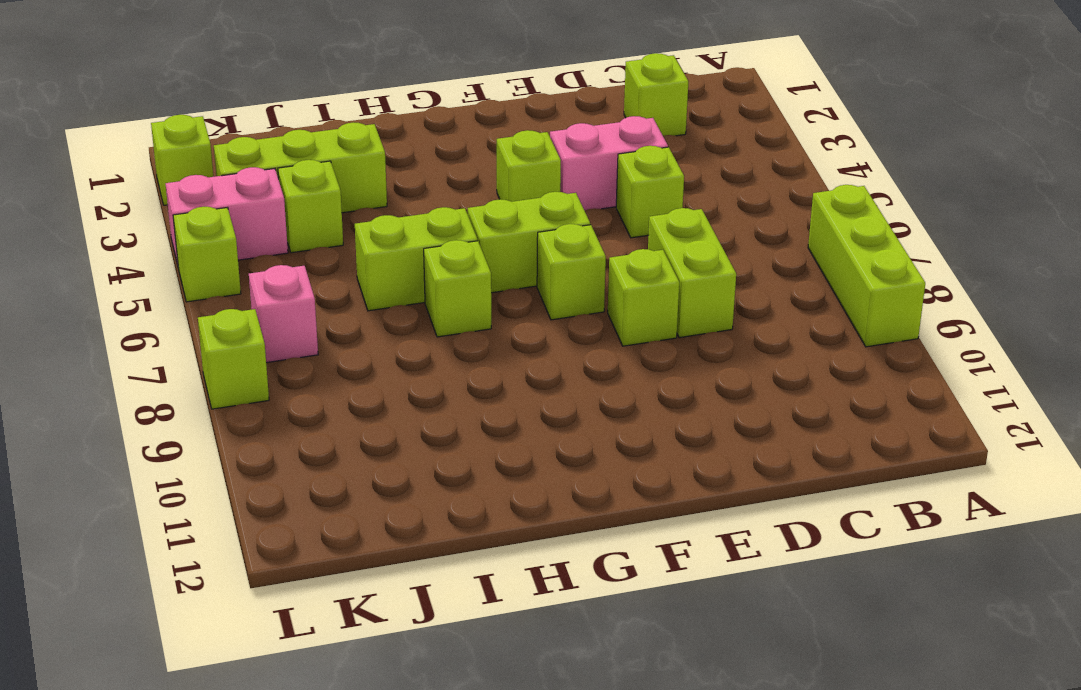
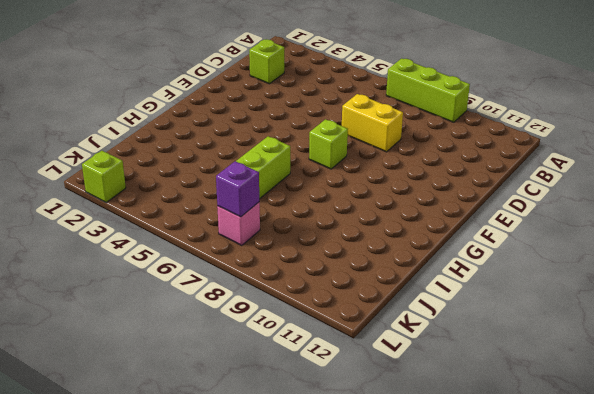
yellow 1x2 brick [342,94,403,152] -> lime 1x2 brick [648,208,736,338]
purple 1x1 brick [216,161,259,217] -> none
none -> pink 1x2 brick [550,116,668,211]
none -> lime 1x1 brick [616,146,684,238]
none -> lime 1x1 brick [608,249,679,346]

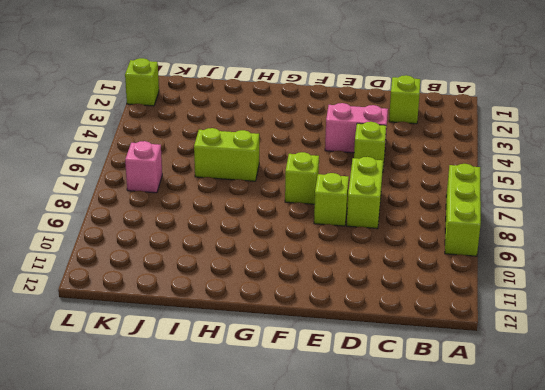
none -> lime 1x1 brick [497,130,561,202]
none -> lime 1x2 brick [468,192,590,293]
none -> lime 1x1 brick [424,240,491,337]

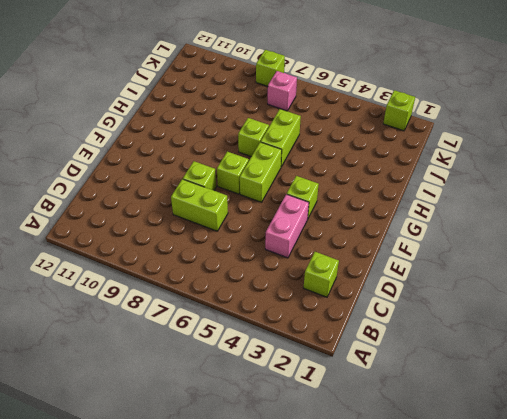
none -> lime 1x3 brick [808,185,925,347]
none -> lime 1x1 brick [616,146,684,238]
none -> lime 1x3 brick [214,122,387,213]

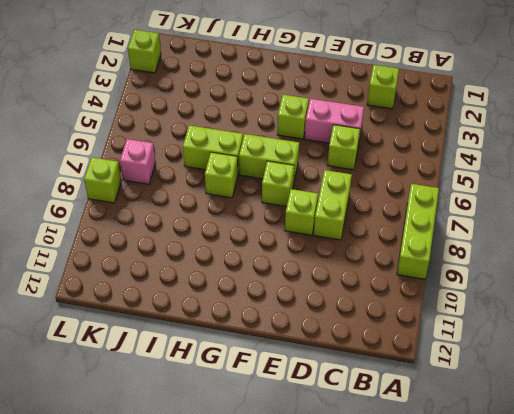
none -> lime 1x3 brick [214,122,387,213]
none -> lime 1x1 brick [278,160,343,253]
none -> pink 1x2 brick [166,167,288,265]

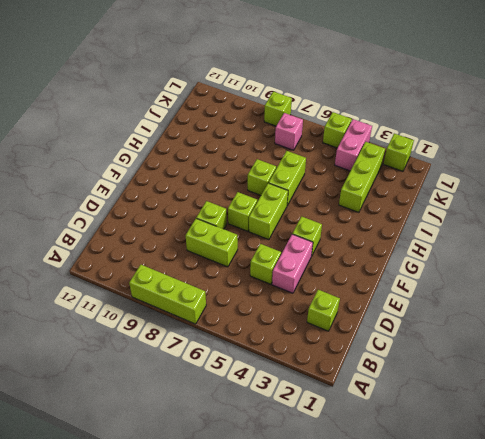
none -> lime 1x1 brick [278,160,343,253]

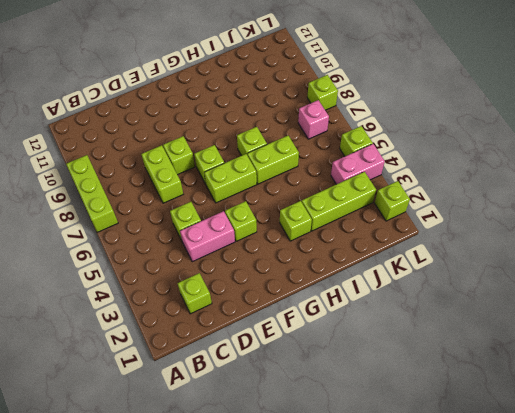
lime 1x1 brick [280,201,312,241] -> lime 1x1 brick moved to [278,160,343,253]

